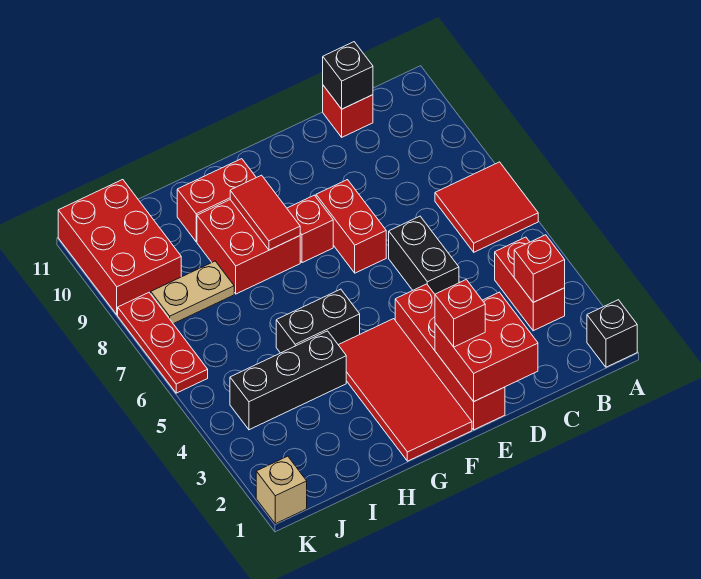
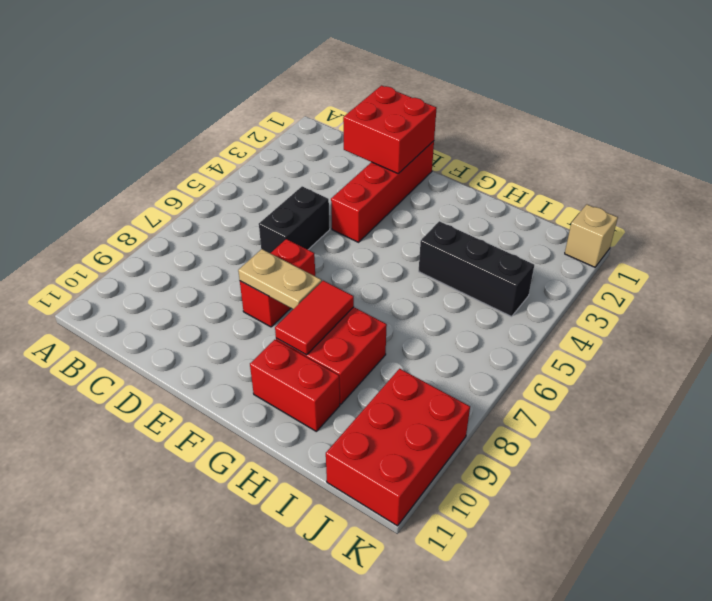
tan 1x2 plate [238,249,322,309] -> tan 1x2 plate moved to [151,261,234,324]
none -> black 1x1 brick [587,300,637,367]
none -> red 2x2 tile [435,162,538,252]
none -> red 1x2 brick [495,237,565,331]

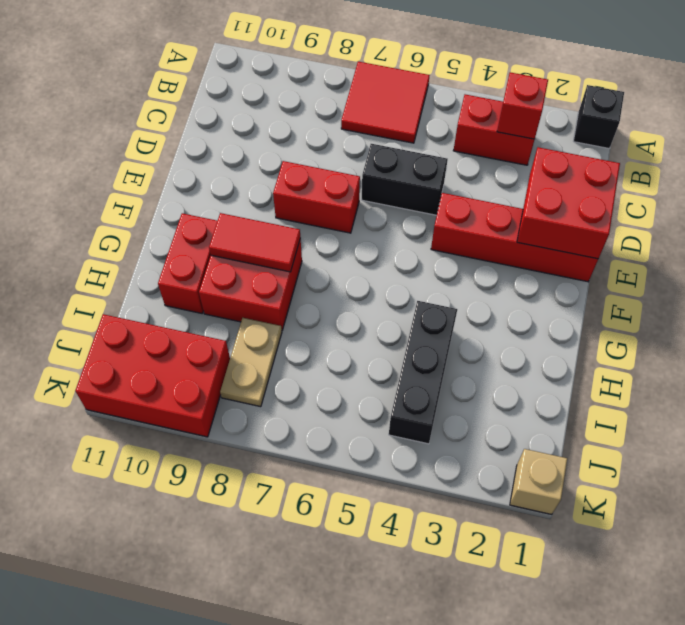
none -> red 1x1 brick [323,85,373,137]
none -> red 2x4 tile [339,319,472,461]
none -> red 1x1 brick [287,195,333,263]

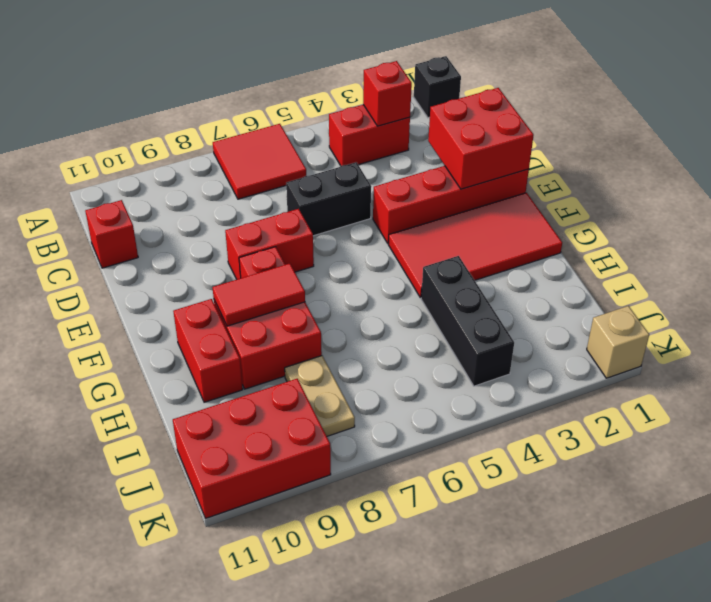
none -> black 1x2 brick [276,289,360,353]
none -> red 1x3 plate [118,293,208,393]
none -> black 1x1 brick [323,42,373,109]

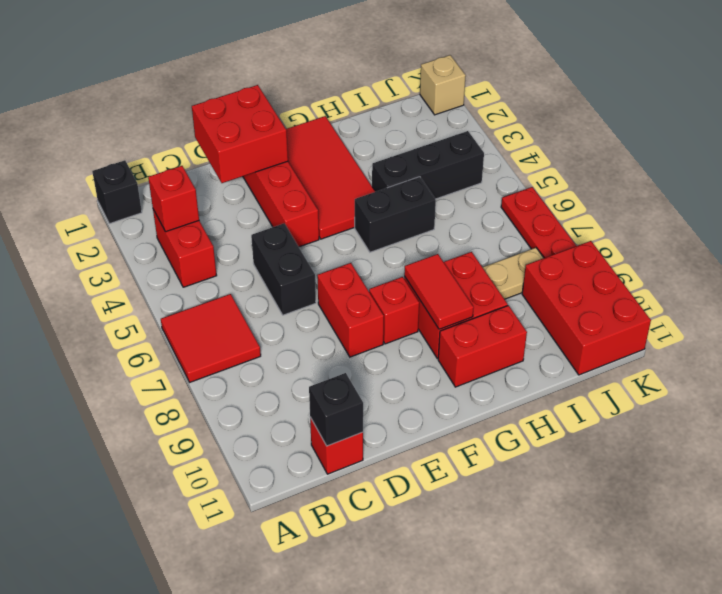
none -> red 1x1 brick [435,280,485,347]

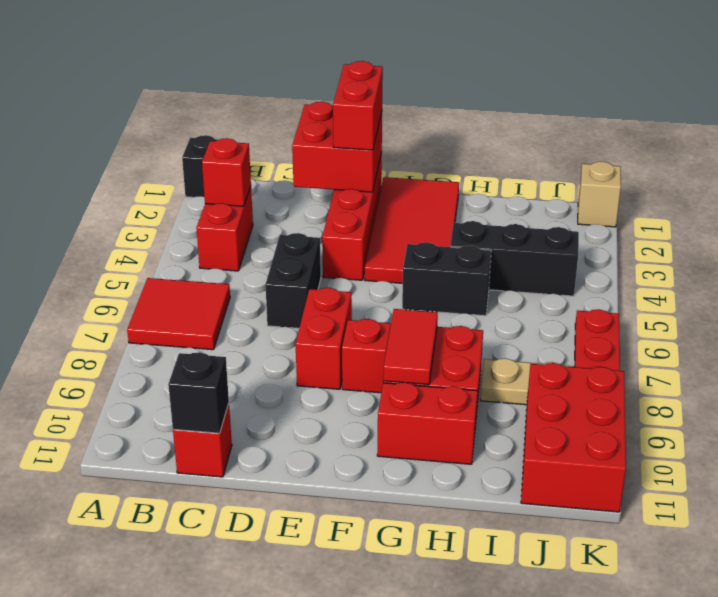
red 1x2 brick [333,61,383,150] -> red 1x1 brick [435,280,485,347]

